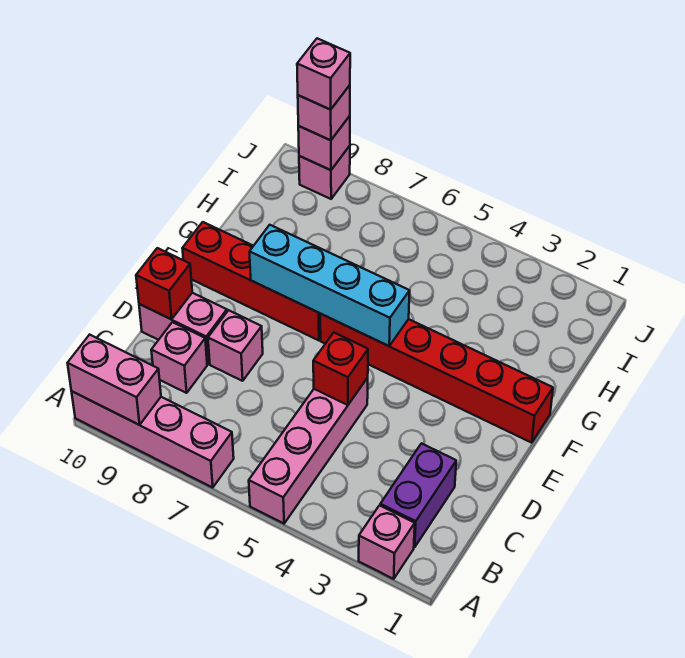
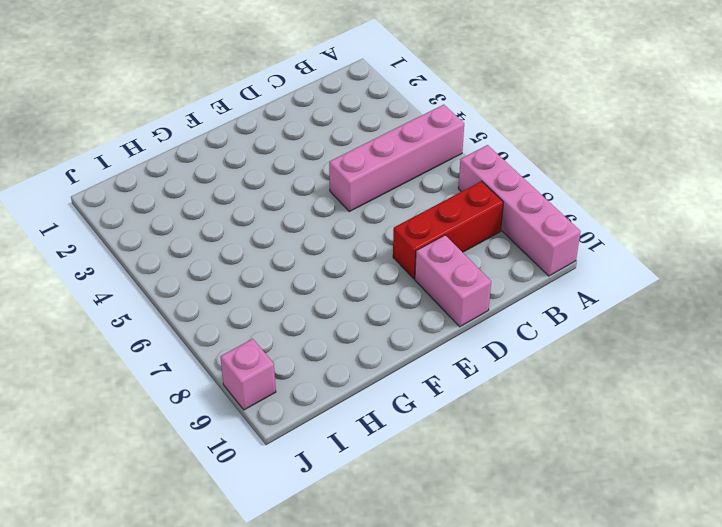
red 1x3 brick [393,181,503,279] -> pink 1x1 brick [208,310,263,381]
none -> pink 1x1 brick [359,505,415,579]
none -> purple 1x2 brick [380,443,456,547]
none -> pink 1x1 brick [151,322,207,393]

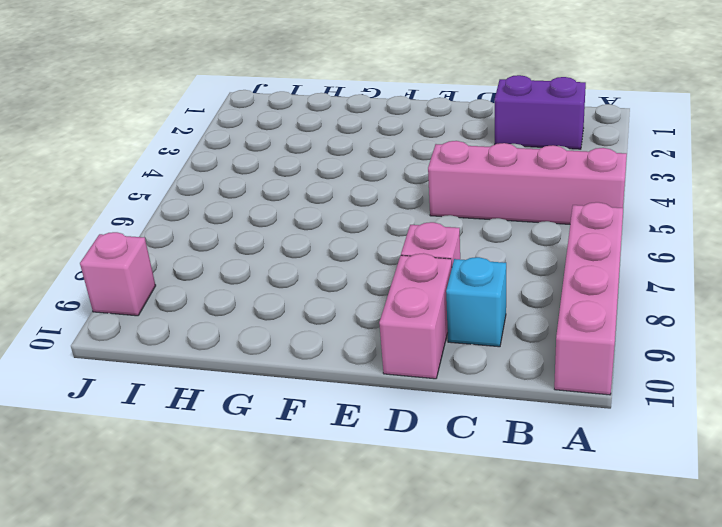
cyan 1x1 brick [446,257,506,347] -> pink 1x1 brick [151,322,207,393]
none -> pink 1x1 brick [359,505,415,579]
none -> red 1x6 brick [320,314,553,443]
none -> red 1x4 brick [182,222,321,340]

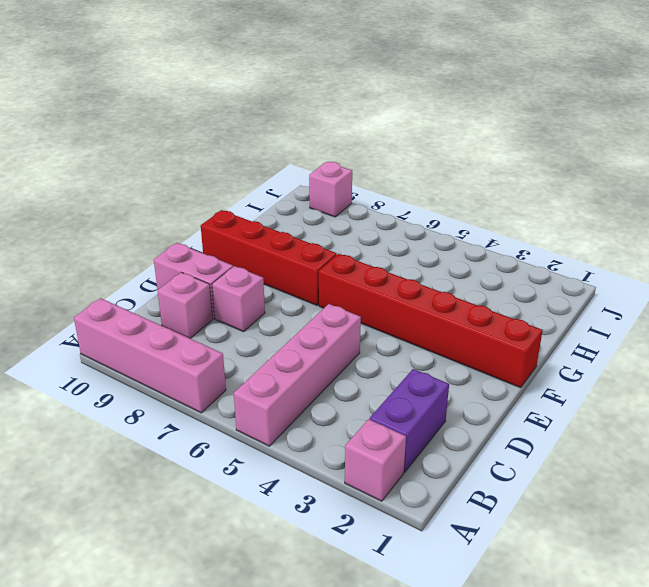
none -> pink 1x2 brick [68,335,161,425]
none -> red 1x1 brick [313,333,368,405]
none -> red 1x1 brick [136,248,192,319]

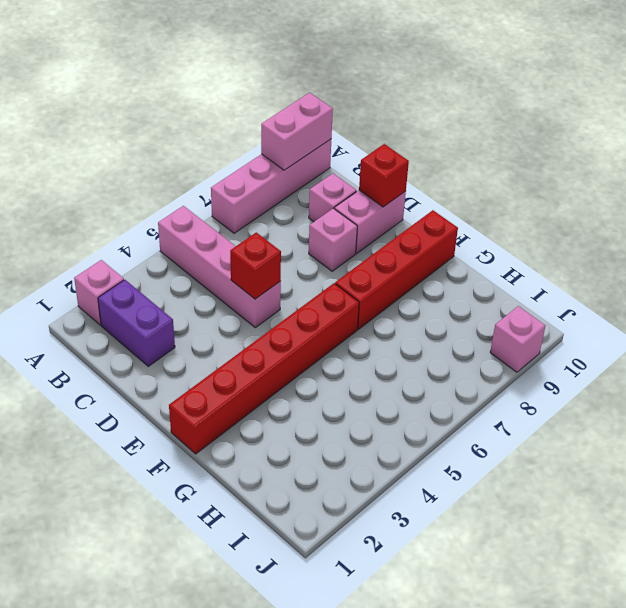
none -> cyan 1x4 brick [250,225,410,346]
none -> pink 1x1 brick [298,116,350,170]
none -> pink 1x1 brick [298,85,350,140]

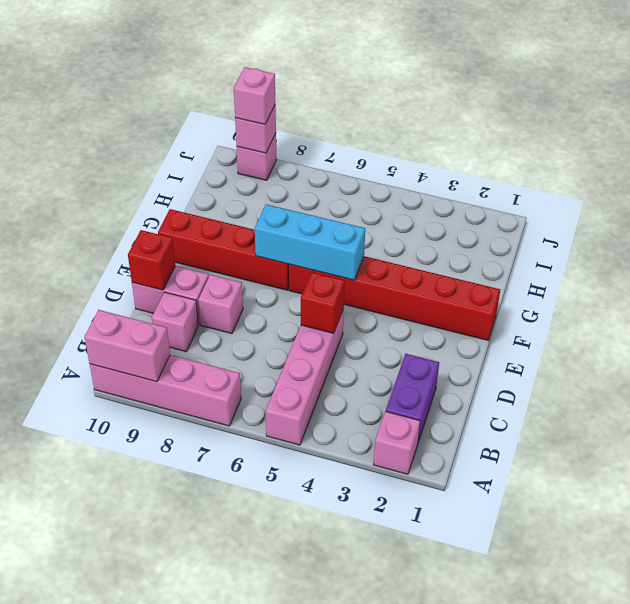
cyan 1x3 brick [255,204,365,280] -> cyan 1x4 brick [250,225,410,346]
none -> pink 1x1 brick [297,38,350,110]

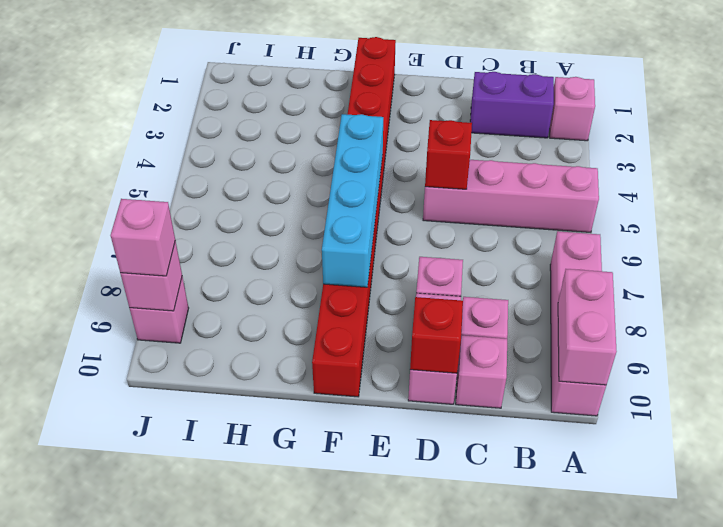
pink 1x1 brick [456,335,507,408] -> pink 1x1 brick moved to [297,38,350,110]

